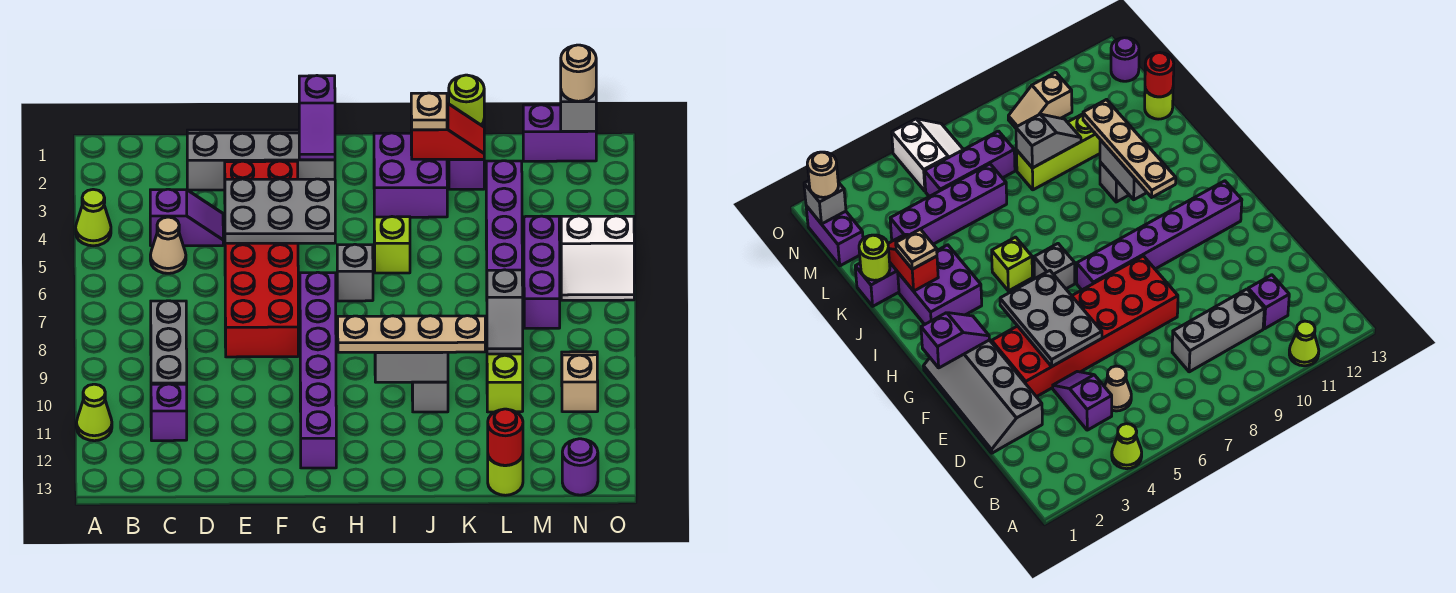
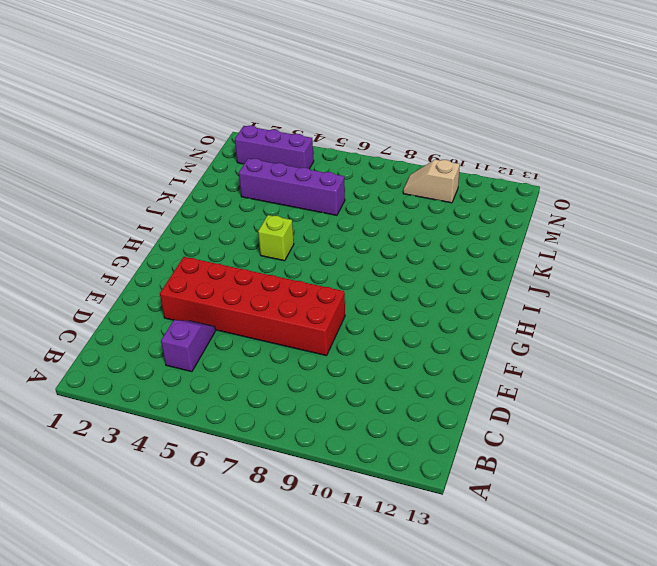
purple 1x3 brick [235,126,314,169] -> purple 1x3 brick moved to [524,216,560,328]
none -> lime 1x1 cone [76,189,111,246]
none -> lime 1x1 cone [76,384,112,441]
none -> tan 1x1 cone [150,217,186,273]
none -> grey 1x3 brick [151,301,187,384]

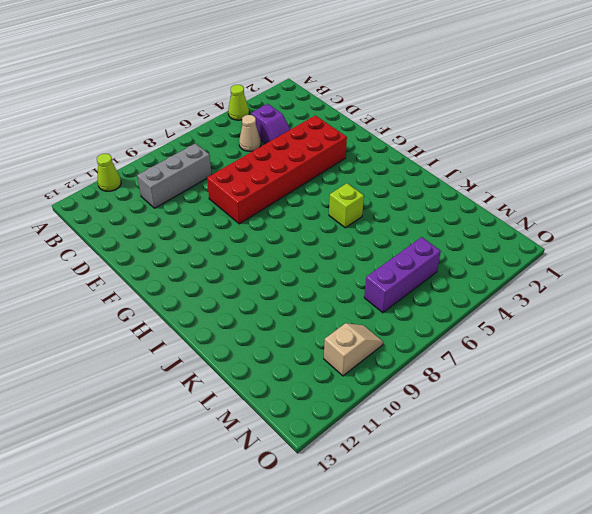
none -> purple 1x1 brick [151,384,187,441]
none -> grey 2x4 slope [187,130,335,190]
none -> purple 1x6 brick [300,272,336,468]
none -> grey 1x1 brick [337,244,373,301]

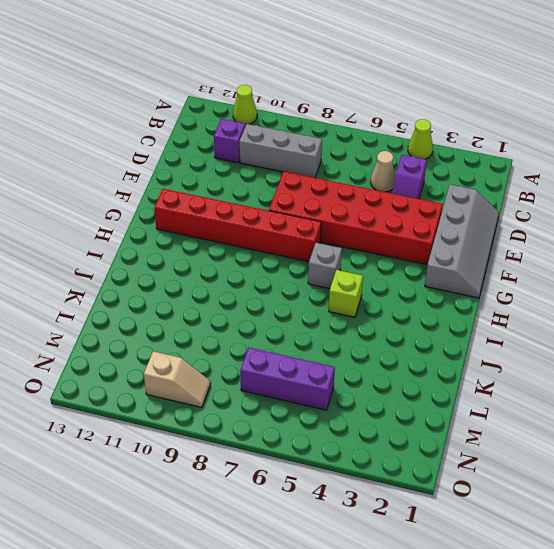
red 1x6 brick [154,189,321,262] -> purple 1x6 brick [300,272,336,468]
none -> purple 2x2 brick [374,133,447,217]
none -> grey 1x1 brick [412,382,448,412]
none -> purple 1x2 brick [449,122,484,189]
none -> purple 1x4 brick [486,161,522,270]

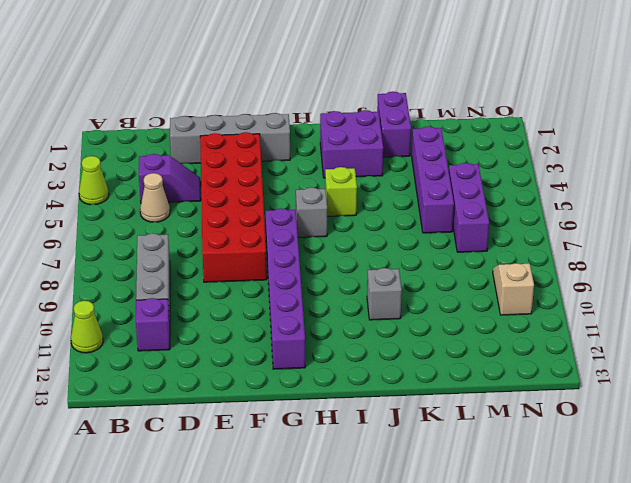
none -> lime 1x3 brick [487,354,523,412]
none -> lime 1x1 round brick [488,455,523,495]
none -> purple 1x2 brick [523,105,596,161]
none -> white 2x2 slope [561,216,634,300]

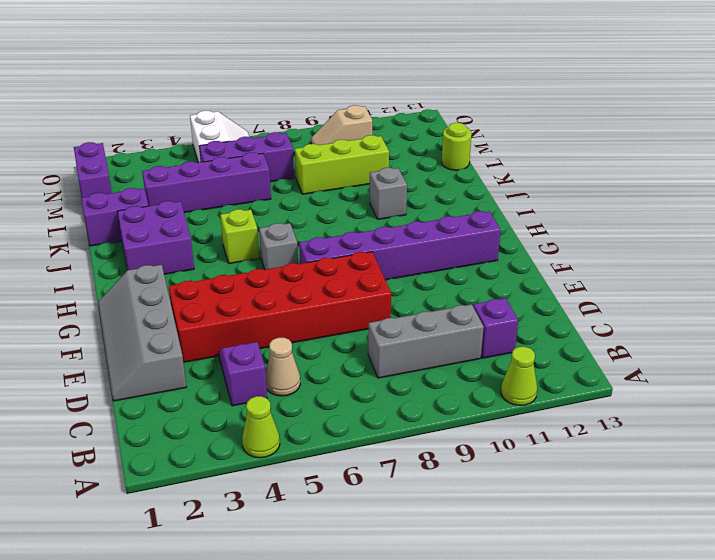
none -> purple 1x1 round brick [562,439,598,495]
none -> grey 2x3 plate [225,179,335,243]
none -> purple 1x2 slope [299,76,335,160]
none -> grey 1x2 brick [375,352,448,382]

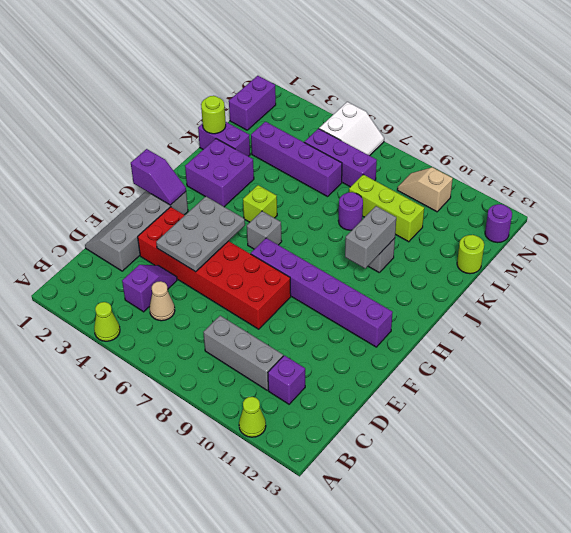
purple 1x1 round brick [338,192,363,230] -> none
none -> red 1x2 slope [411,103,484,159]
none -> grey 1x2 slope [487,270,523,354]
none -> red 1x1 round brick [488,409,523,465]
none -> grey 1x1 brick [561,92,596,131]

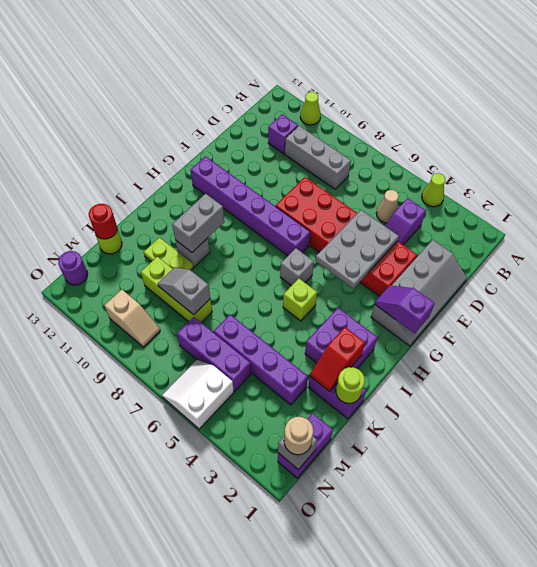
lime 1x2 plate [144,238,194,270] -> none
none -> tan 1x4 plate [338,316,485,353]
none -> tan 1x1 plate [411,93,447,130]

